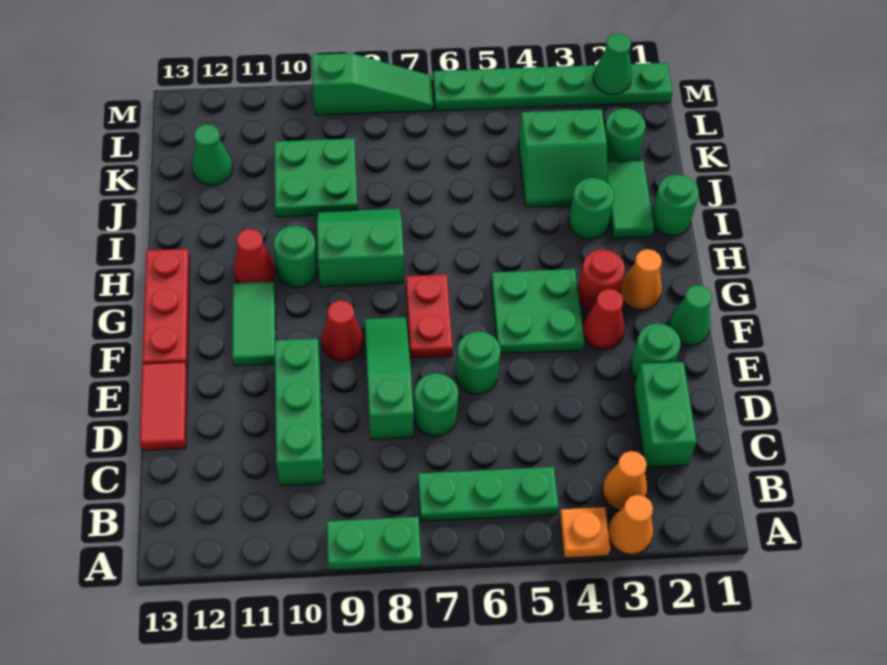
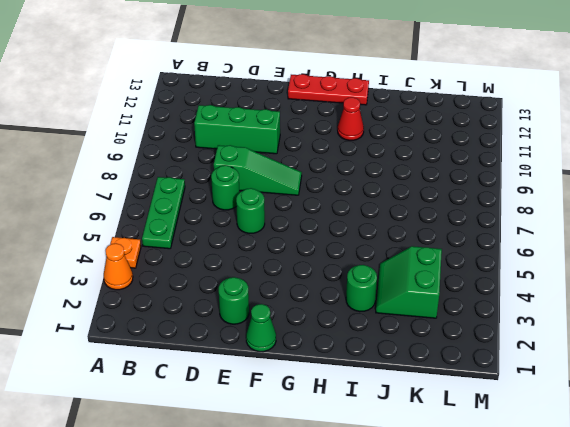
none -> green 1x2 plate [327,517,421,570]
none -> orange 1x1 cone [603,451,647,510]
none -> green 1x2 brick [634,362,697,467]
none -> red 1x2 tile [140,362,187,451]

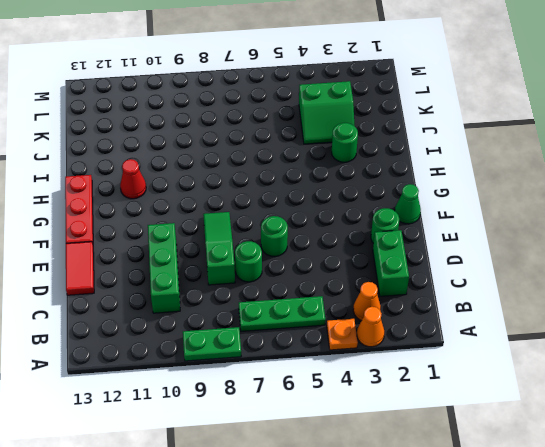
none -> red 1x1 cone [583,289,625,349]
none -> green 2x2 plate [491,269,584,354]
none -> red 1x2 plate [406,274,453,358]
none -> red 1x1 cone [322,300,364,361]

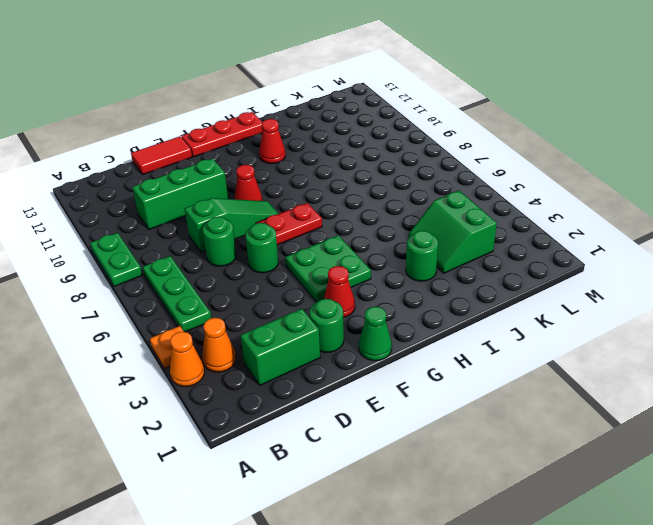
none -> green 1x2 tile [232,282,276,366]
none -> orange 1x1 cone [620,249,662,310]
none -> red 1x1 round brick [578,250,625,310]
none -> green 2x2 slope [317,209,404,287]

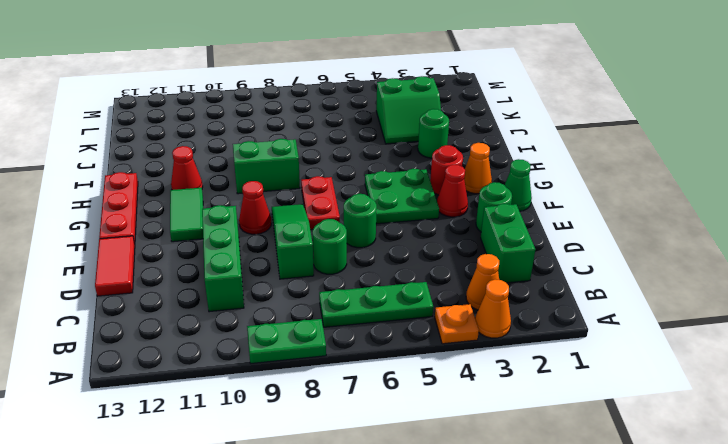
none -> green 1x1 round brick [273,226,318,288]
none -> green 1x1 round brick [652,174,699,236]
none -> green 1x2 tile [607,161,654,238]
none -> green 2x2 plate [274,138,358,217]

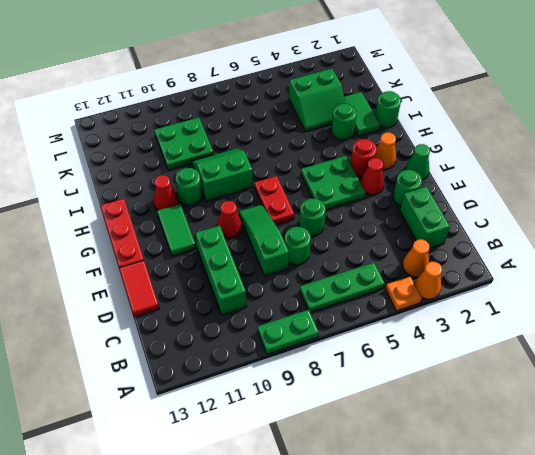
none -> green 1x1 round brick [605,108,645,162]
none -> green 1x1 cone [192,124,232,185]
none -> green 1x6 plate [433,63,673,111]
none -> green 1x3 slope [312,53,433,115]

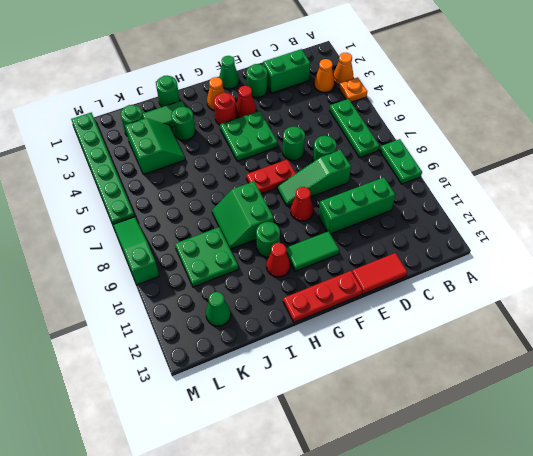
none -> green 1x1 cone [593,33,632,94]

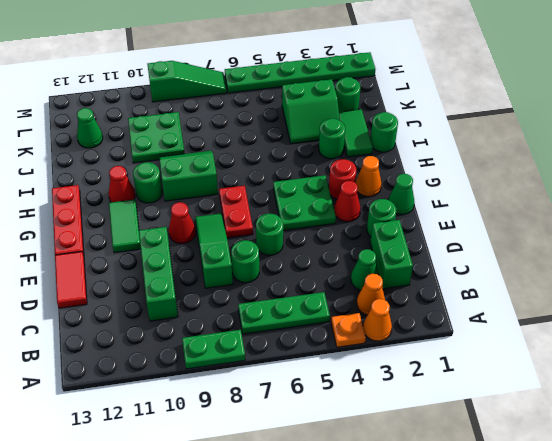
green 1x1 cone [351,249,378,290] -> green 1x1 cone moved to [593,33,632,94]

